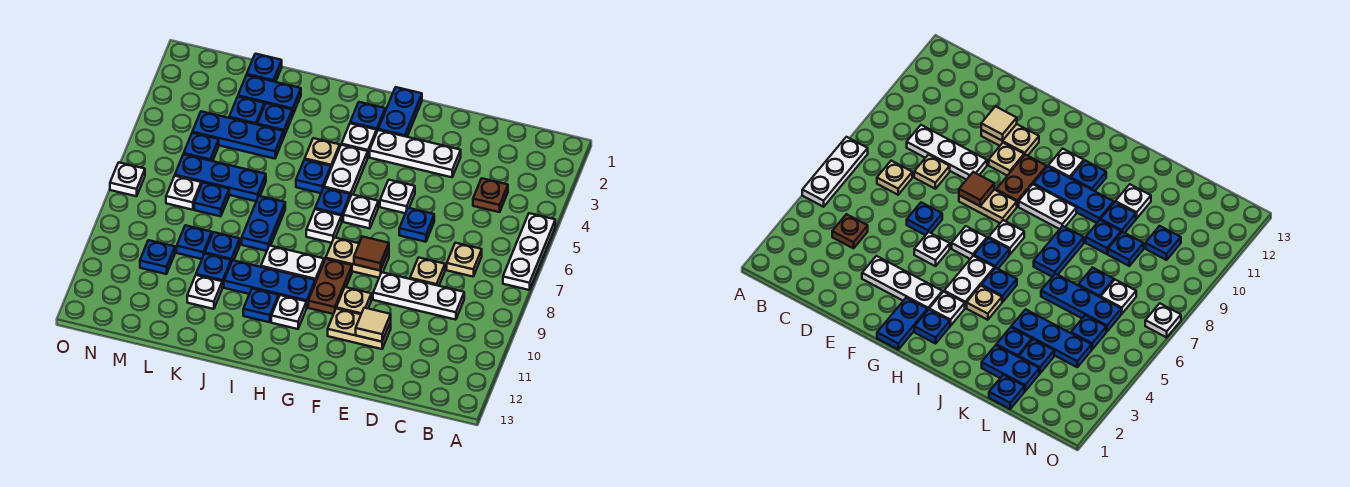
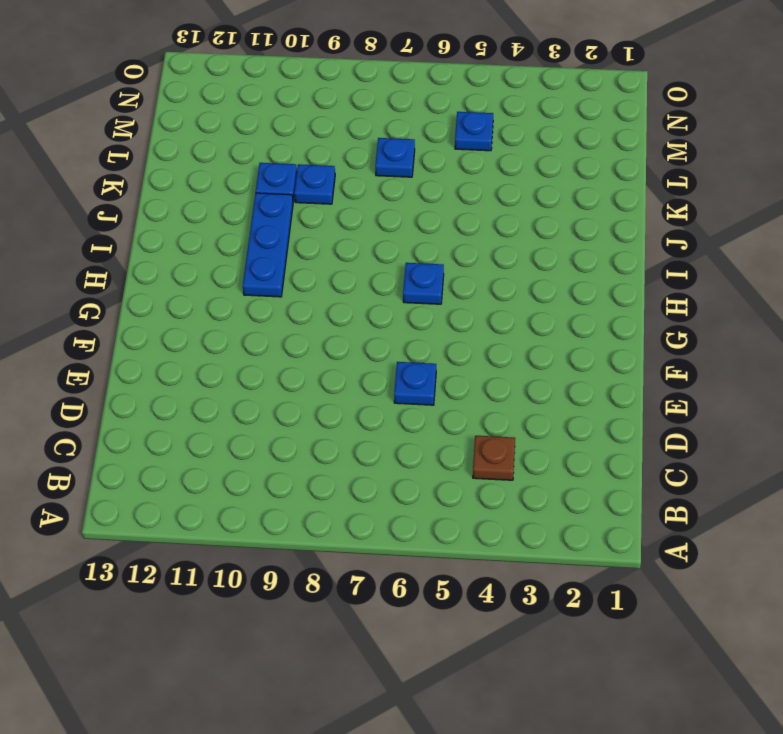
none -> white 1x3 plate [503,213,555,290]
none -> tan 1x1 plate [447,243,482,277]
none -> white 1x3 plate [373,272,464,320]
none -> tan 1x1 plate [410,258,445,286]

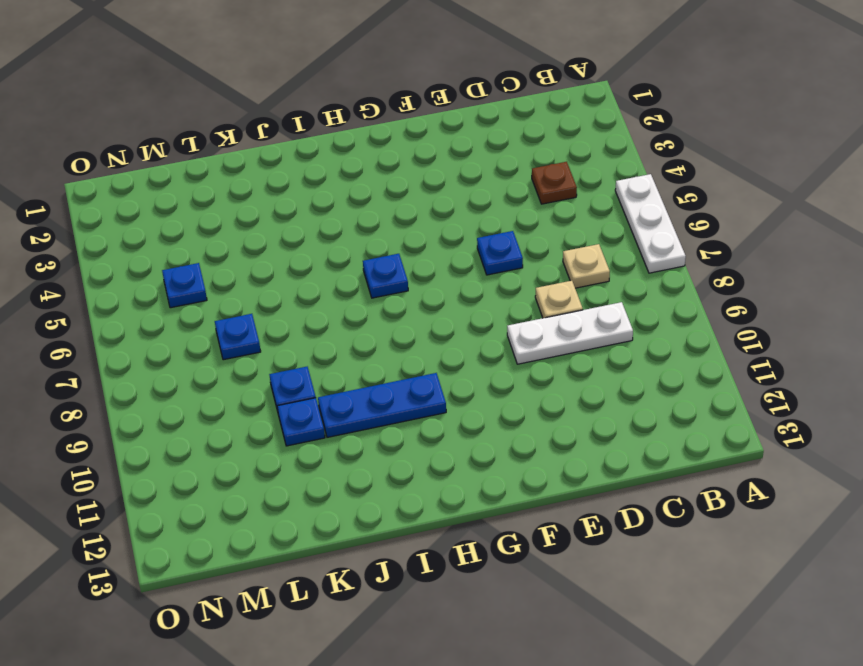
none -> white 1x3 plate [370,130,461,177]
none -> tan 1x2 plate [328,309,391,349]
none -> white 1x1 plate [380,180,415,213]
none -> tan 1x2 plate [326,237,389,278]

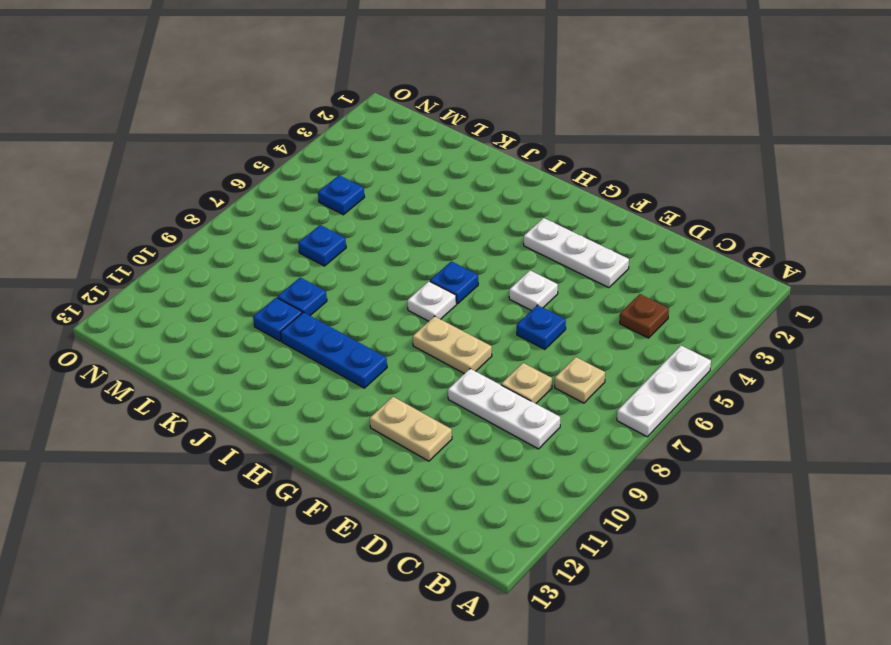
none -> tan 1x1 plate [336,287,371,314]
none -> blue 1x2 plate [378,87,422,137]
none -> white 1x1 plate [343,195,378,228]
none -> brown 1x2 plate [308,259,352,314]

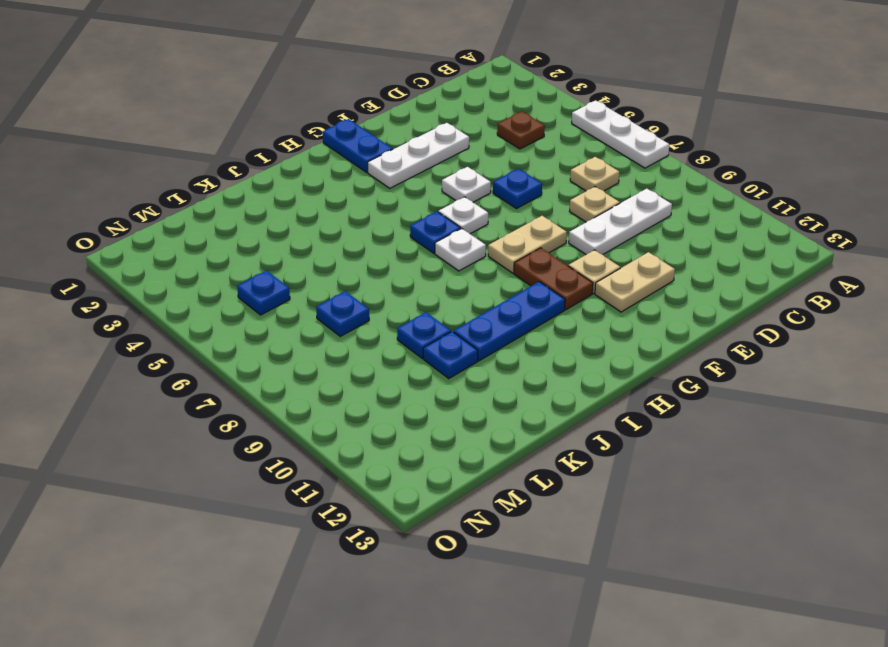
none -> blue 1x1 plate [350,102,385,131]
none -> white 1x1 plate [341,123,377,156]
none -> white 1x2 plate [324,145,368,197]
none -> white 1x2 plate [261,246,324,283]

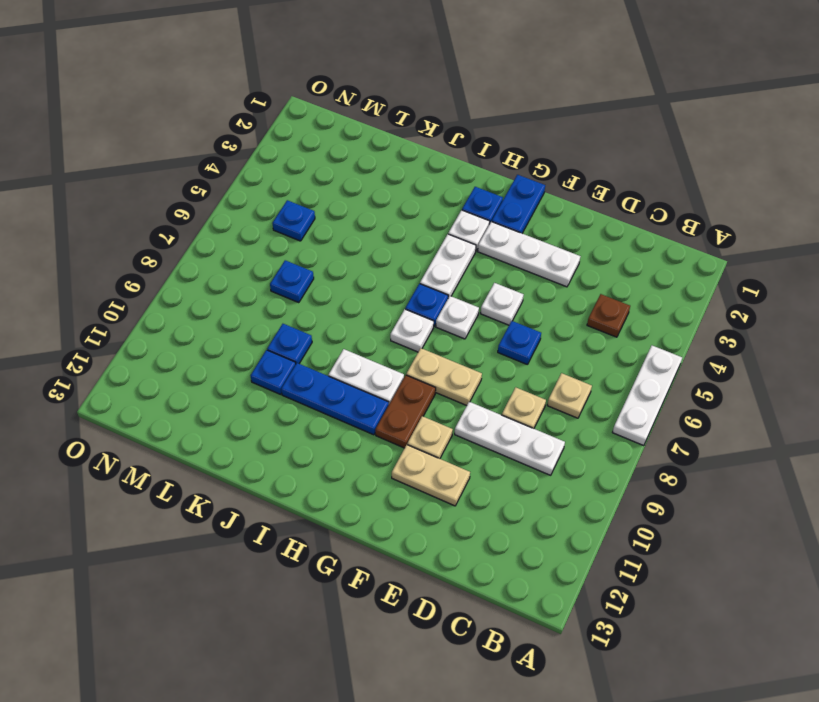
none -> white 1x1 plate [271,295,307,329]
none -> tan 1x1 plate [305,138,340,168]
none -> blue 1x1 plate [296,160,331,193]
none -> blue 1x1 plate [243,289,278,322]

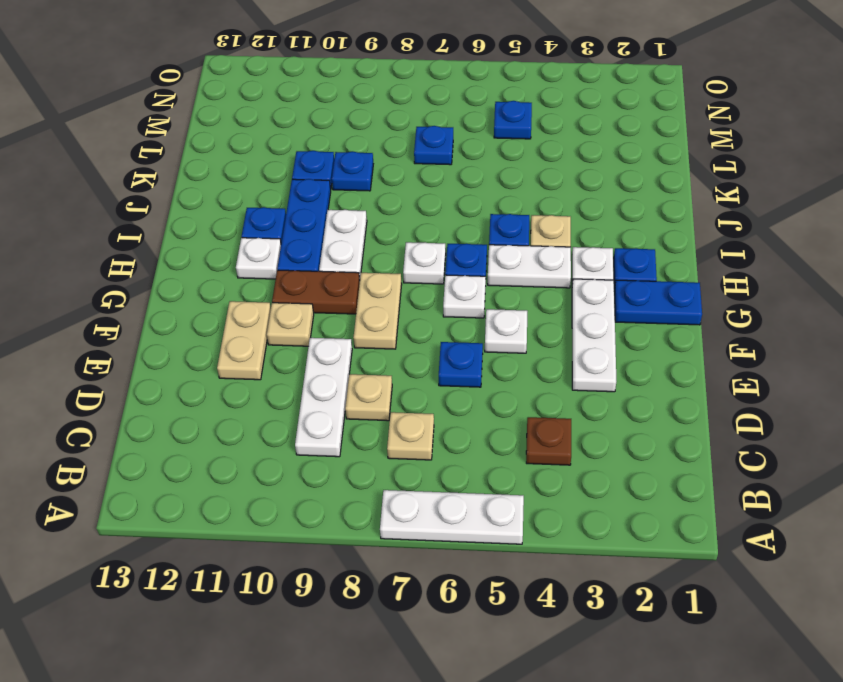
none -> blue 1x2 plate [242,196,285,251]
none -> blue 1x2 plate [238,75,301,115]
none -> blue 1x1 plate [257,103,293,136]
none -> blue 1x3 plate [192,111,284,159]

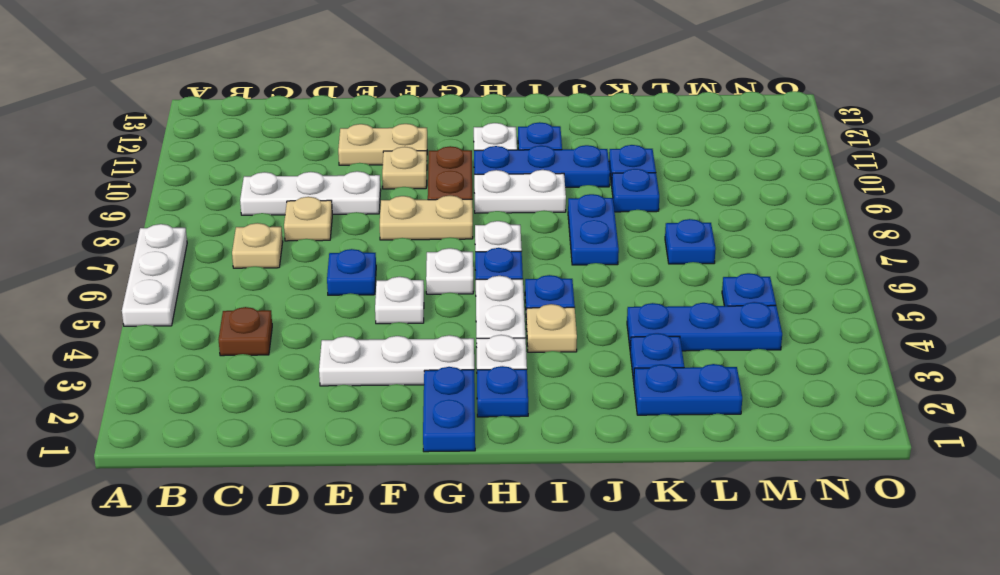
none -> blue 1x3 plate [175,154,266,201]
none -> white 1x1 plate [187,275,222,309]
none -> blue 1x1 plate [247,54,282,82]
none -> blue 1x1 plate [229,97,264,125]

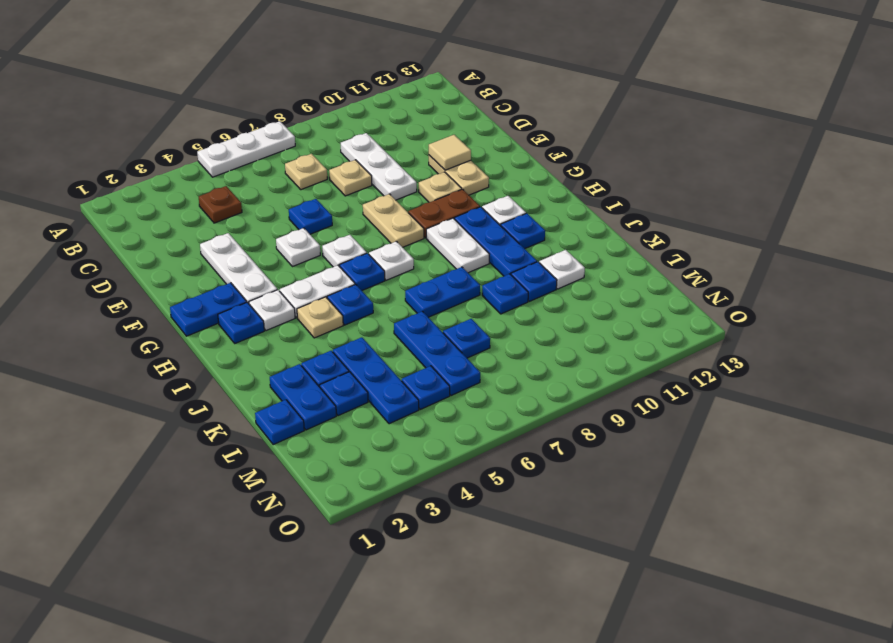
none -> blue 1x1 plate [177,225,212,259]
none -> white 1x1 plate [166,176,201,210]
none -> blue 1x1 plate [140,240,175,274]
none -> white 1x1 plate [110,162,145,196]

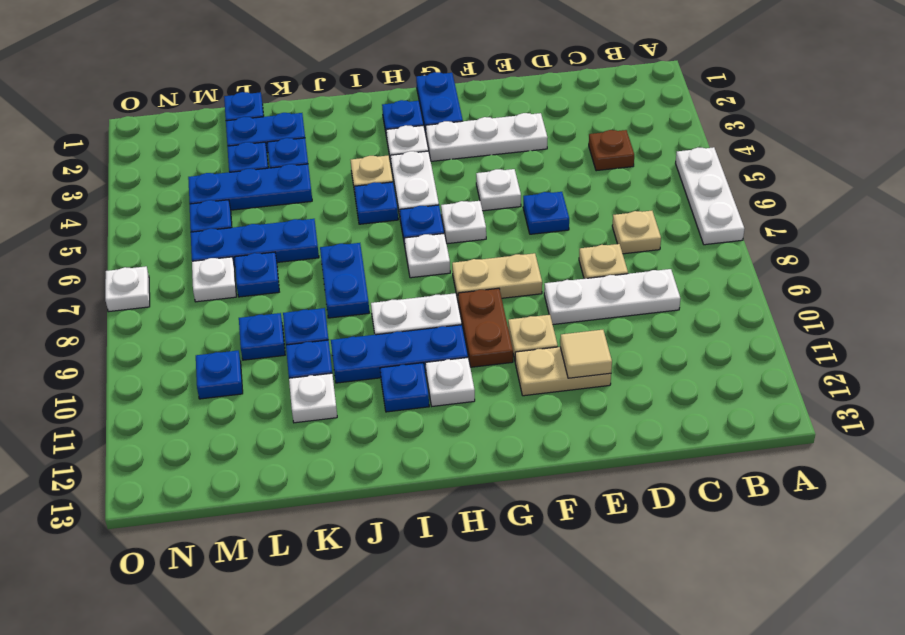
none -> brown 1x1 tile [354,237,389,271]

